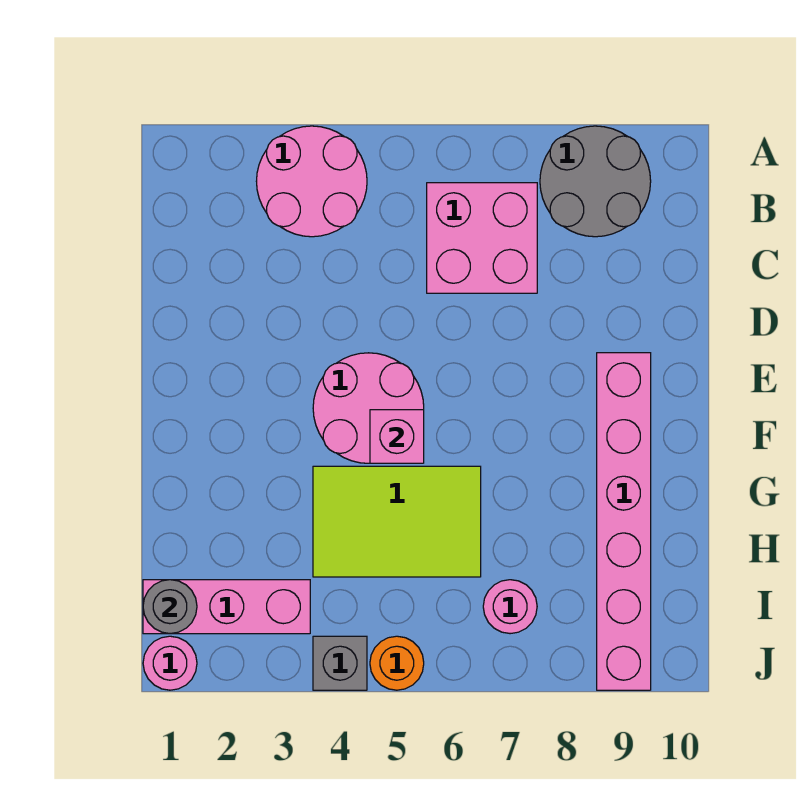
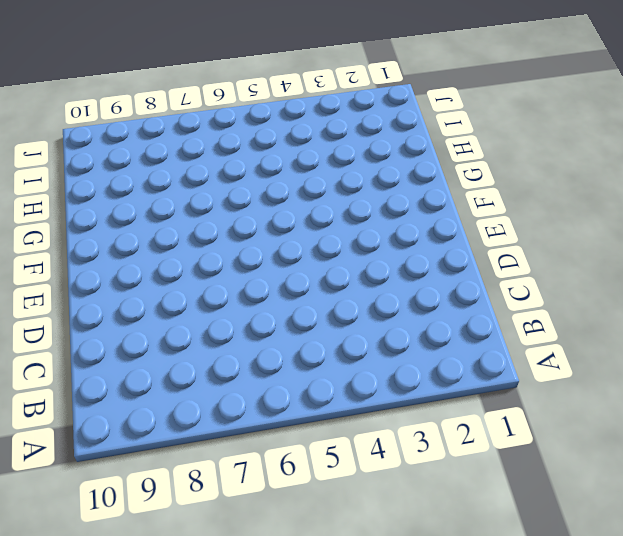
none -> pink 2x2 round brick [256,126,367,237]
none -> grey 2x2 round brick [540,126,651,237]
none -> pink 2x2 brick [427,183,537,293]

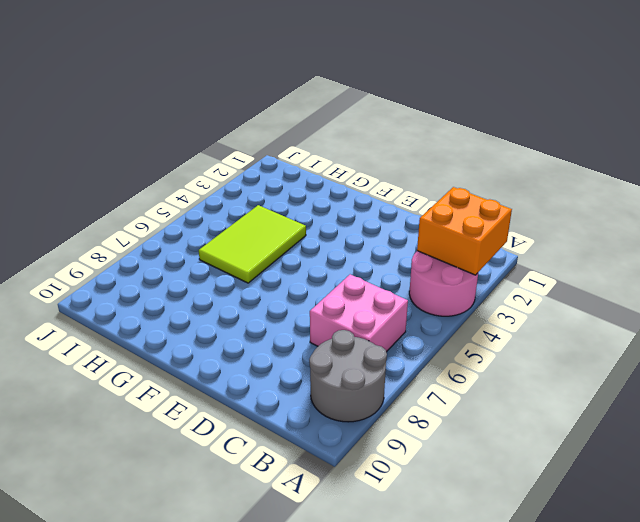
orange 2x2 brick [417,187,512,275] -> none
none -> pink 2x2 round brick [313,353,424,463]
none -> pink 1x6 brick [597,353,651,690]
none -> pink 1x3 brick [143,580,310,634]

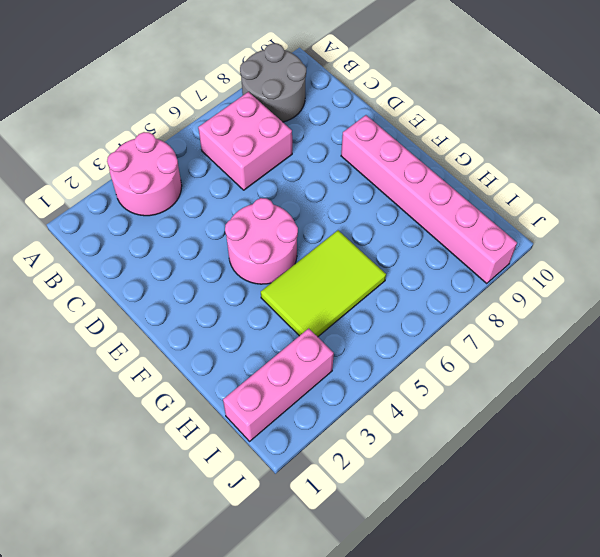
none -> pink 1x1 round brick [483,580,537,634]
none -> pink 1x1 round brick [143,636,197,690]
none -> grey 1x1 brick [313,636,367,690]

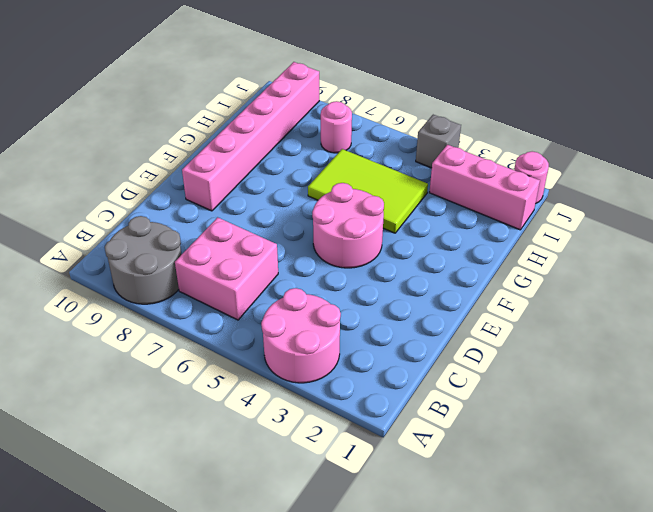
none -> orange 1x1 round brick [370,636,424,690]
none -> pink 1x1 brick [370,410,424,463]
none -> grey 1x1 round brick [143,580,197,634]

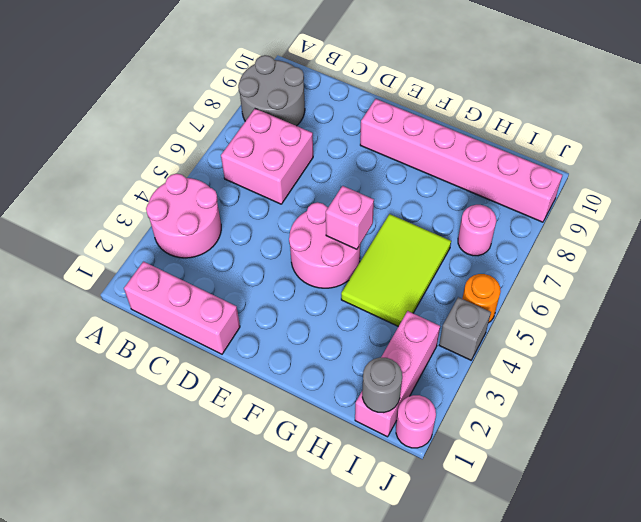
pink 1x3 brick [124,262,240,354] -> none

